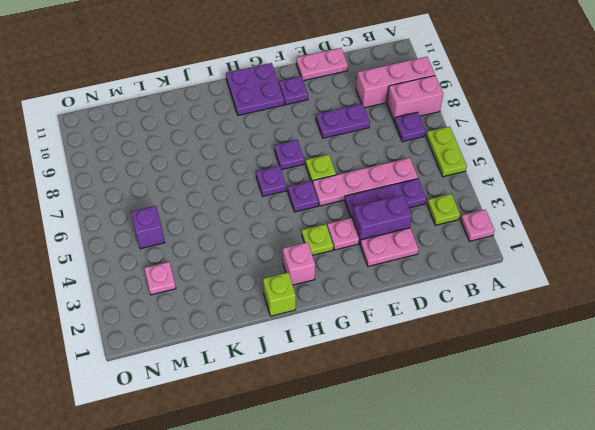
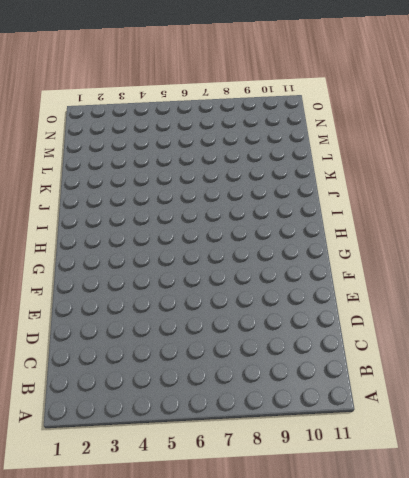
none -> pink 1x1 plate [461,210,495,241]
none -> lime 1x2 plate [426,126,467,177]
none -> pink 1x2 brick [387,76,443,122]

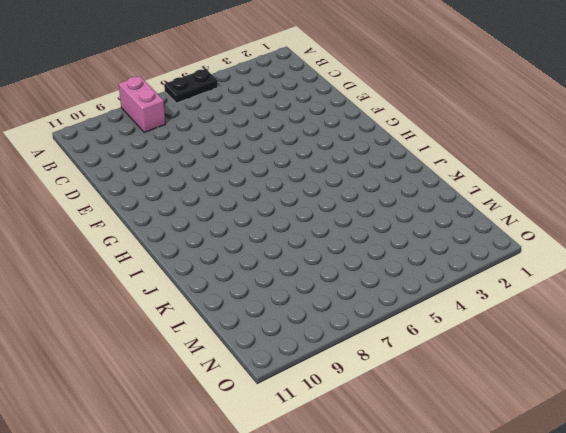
black 1x2 plate [164,69,218,103] -> lime 1x2 plate [426,126,467,177]
none -> pink 1x1 plate [461,210,495,241]
none -> pink 1x3 brick [356,57,435,108]
none -> lime 1x1 plate [427,194,460,225]

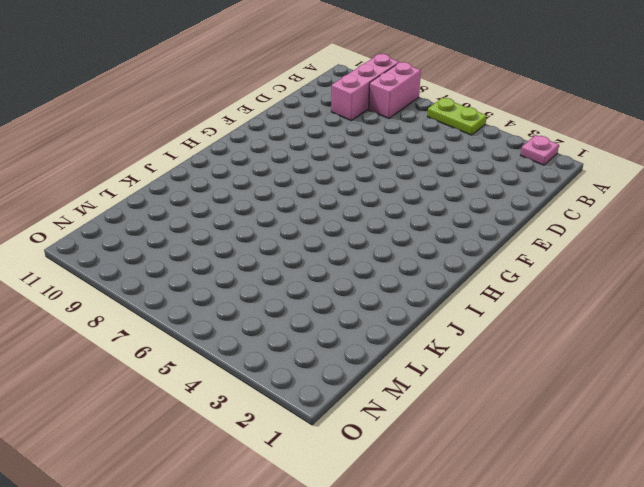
none -> lime 1x1 plate [427,194,460,225]
none -> purple 1x1 plate [395,112,426,142]
none -> purple 1x3 plate [345,179,426,220]

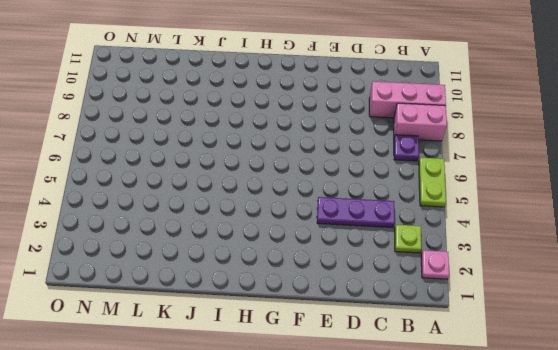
none -> pink 1x4 plate [313,158,418,206]
none -> pink 1x2 plate [360,228,419,266]
none -> purple 1x2 brick [353,195,412,243]

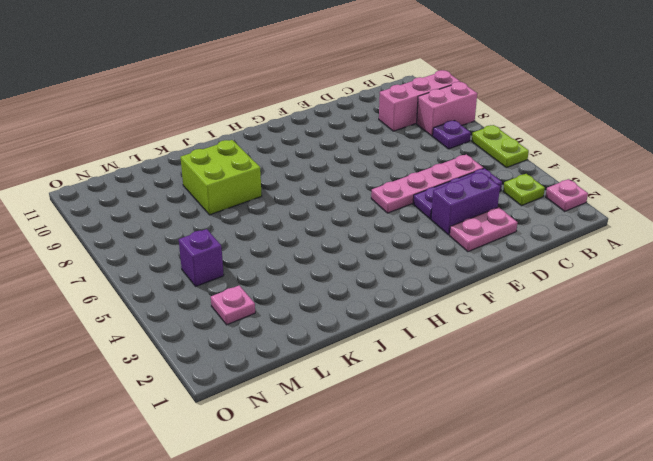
lime 2x2 brick [180,140,262,215] -> none
none -> purple 1x2 plate [316,104,370,138]
none -> pink 1x2 plate [296,48,348,81]
none -> pink 1x1 plate [327,218,359,250]

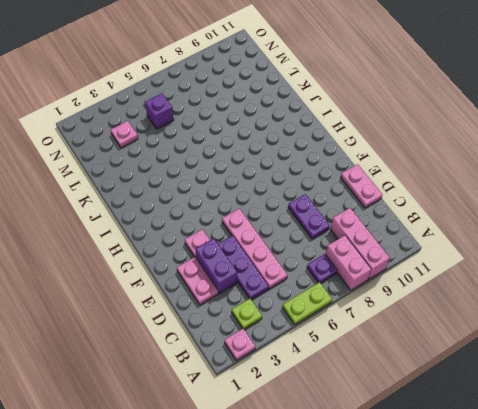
none -> lime 1x1 plate [306,154,336,183]
none -> purple 1x1 plate [279,76,308,105]
none -> lime 1x1 plate [302,224,333,255]

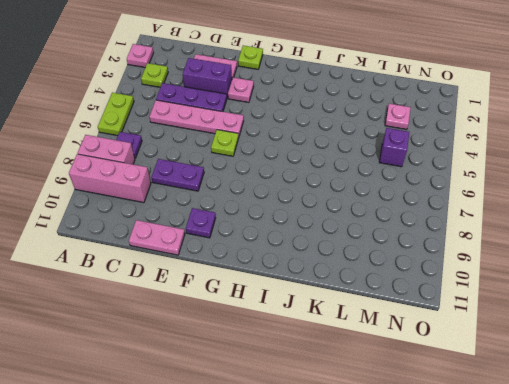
lime 1x1 plate [238,46,263,69] -> lime 1x1 plate moved to [302,224,333,255]
none -> purple 1x1 plate [288,181,318,212]
none -> purple 1x1 plate [274,140,304,170]
none -> purple 2x2 plate [226,63,284,115]

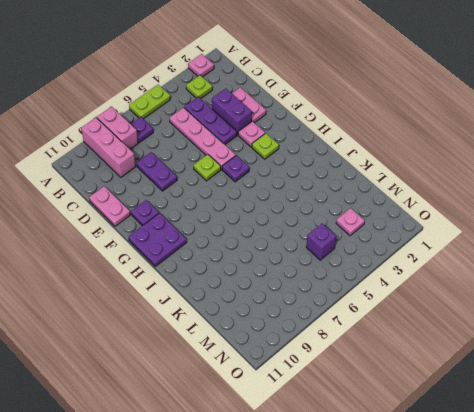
none -> purple 1x1 plate [274,140,304,170]
none -> pink 1x1 brick [283,242,315,285]
none -> purple 1x1 plate [256,166,286,196]

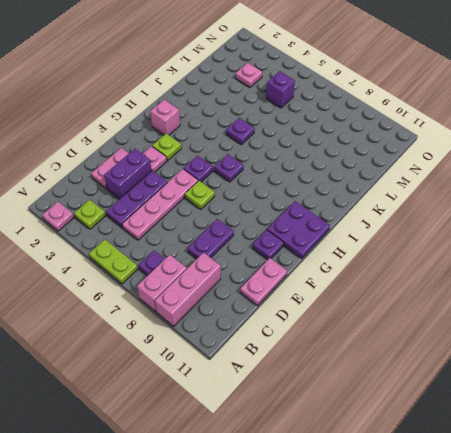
purple 1x1 plate [226,118,255,145] -> purple 1x1 plate moved to [274,140,304,170]
none -> lime 1x1 brick [263,273,296,316]

